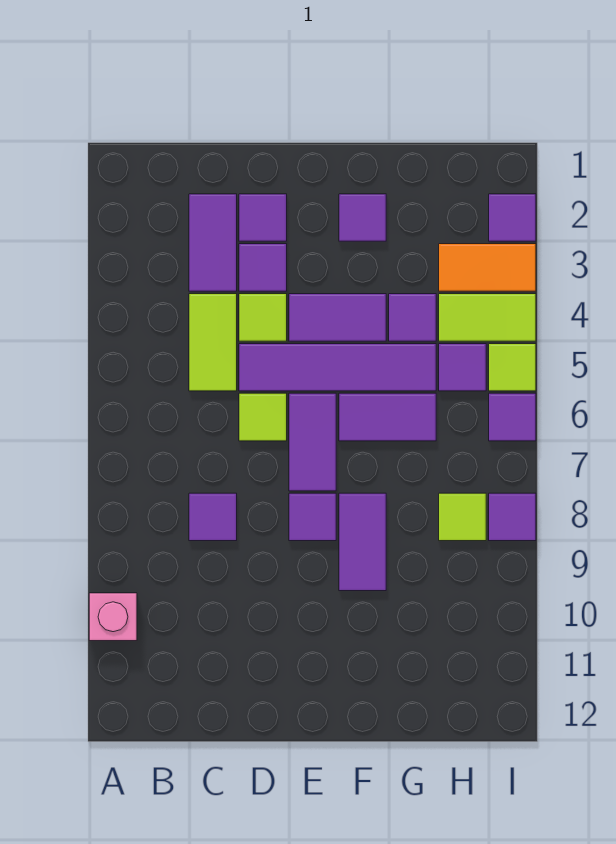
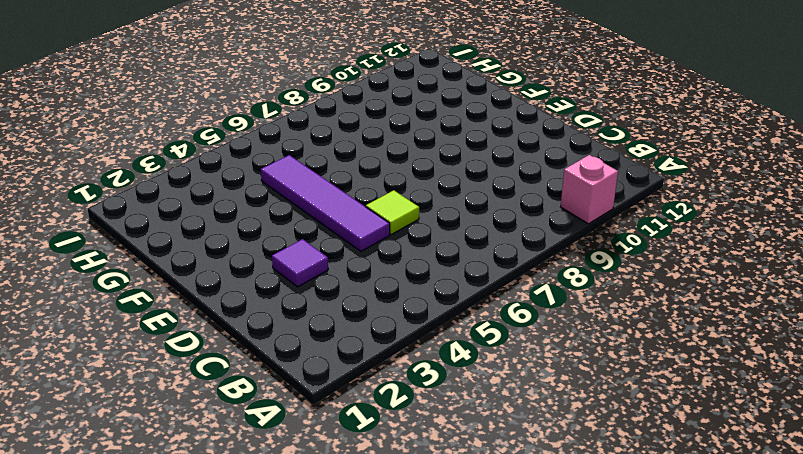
none -> purple 1x2 tile [189,194,237,291]
none -> lime 1x2 tile [189,294,237,391]
none -> purple 1x1 tile [189,493,237,541]

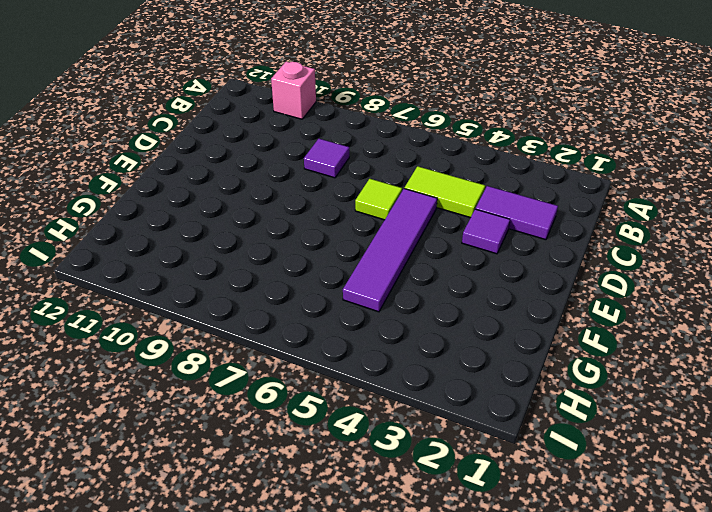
none -> purple 1x1 tile [239,194,287,241]
none -> lime 1x1 tile [239,294,287,341]
none -> purple 1x2 tile [289,294,386,341]

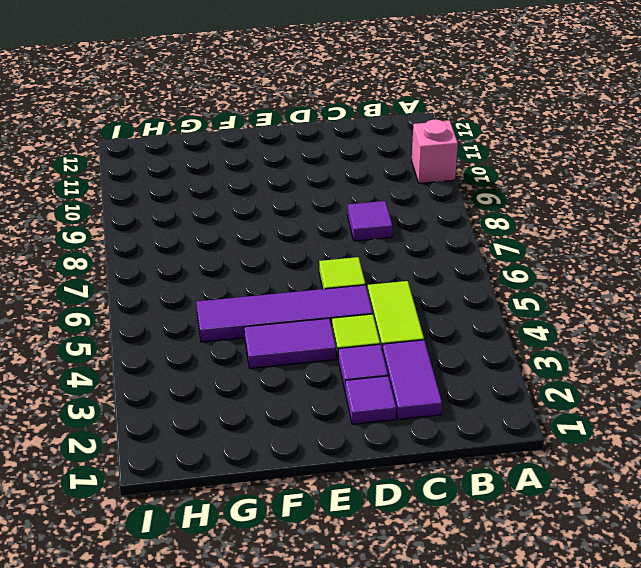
none -> purple 1x2 tile [289,393,336,491]
none -> purple 1x1 tile [289,493,336,541]
none -> purple 1x1 tile [339,194,386,241]

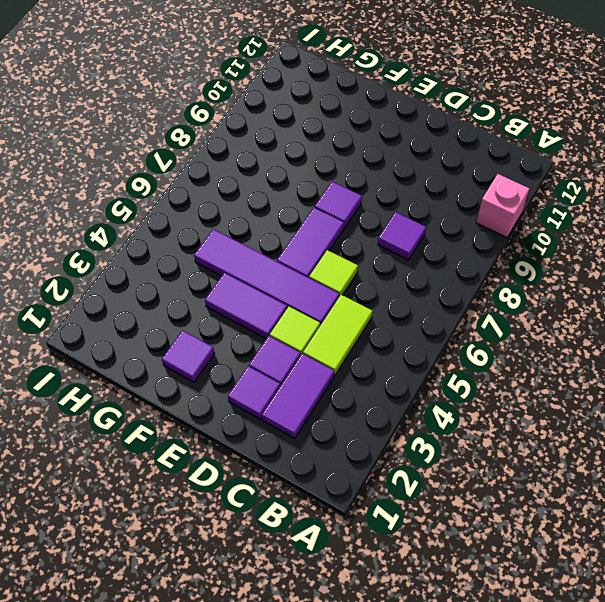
none -> purple 1x2 tile [339,393,436,441]
none -> purple 1x2 tile [339,493,386,591]
none -> purple 1x1 tile [389,294,436,341]

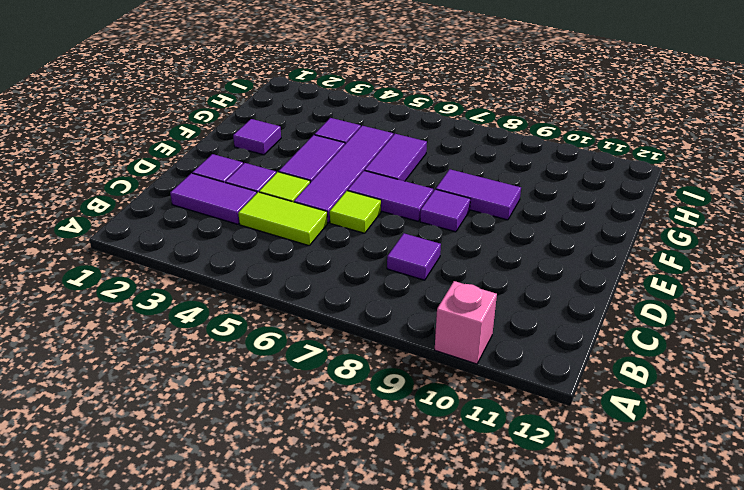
none -> orange 1x2 tile [439,244,536,291]
none -> lime 1x2 tile [439,294,536,341]
none -> purple 1x1 tile [439,344,486,391]

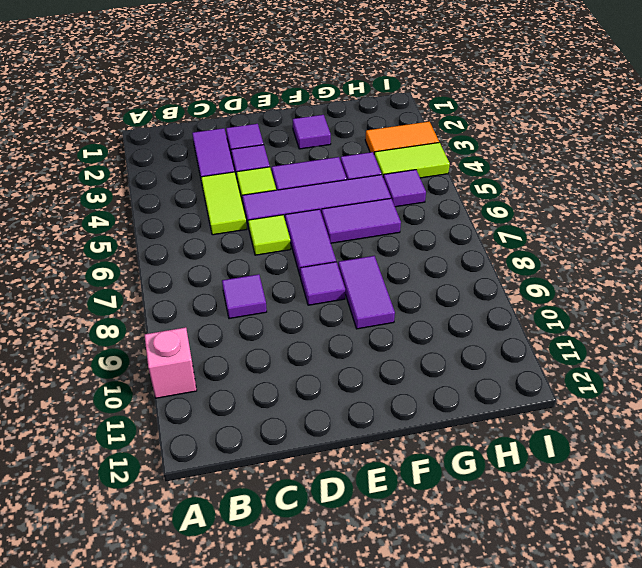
none -> lime 1x1 tile [439,493,486,541]
none -> purple 1x1 tile [489,194,536,241]
none -> lime 1x1 tile [489,344,536,391]

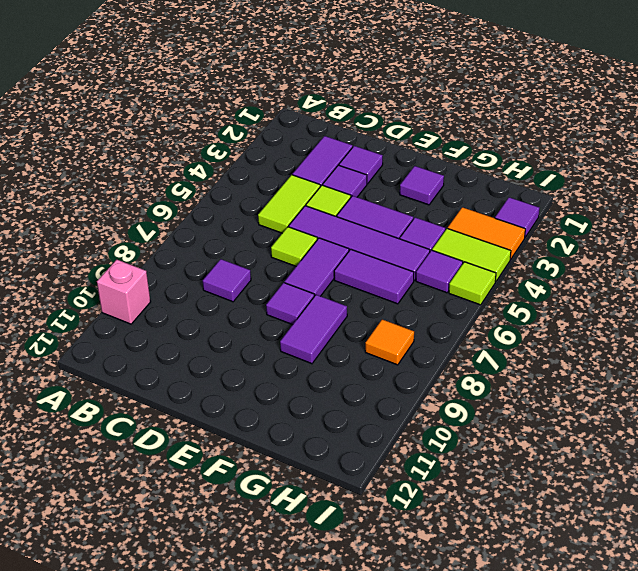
orange 1x1 tile [365,319,414,365] -> lime 1x1 tile [439,493,486,541]
none -> purple 1x1 tile [489,393,536,441]
none -> purple 1x1 tile [489,493,536,541]

